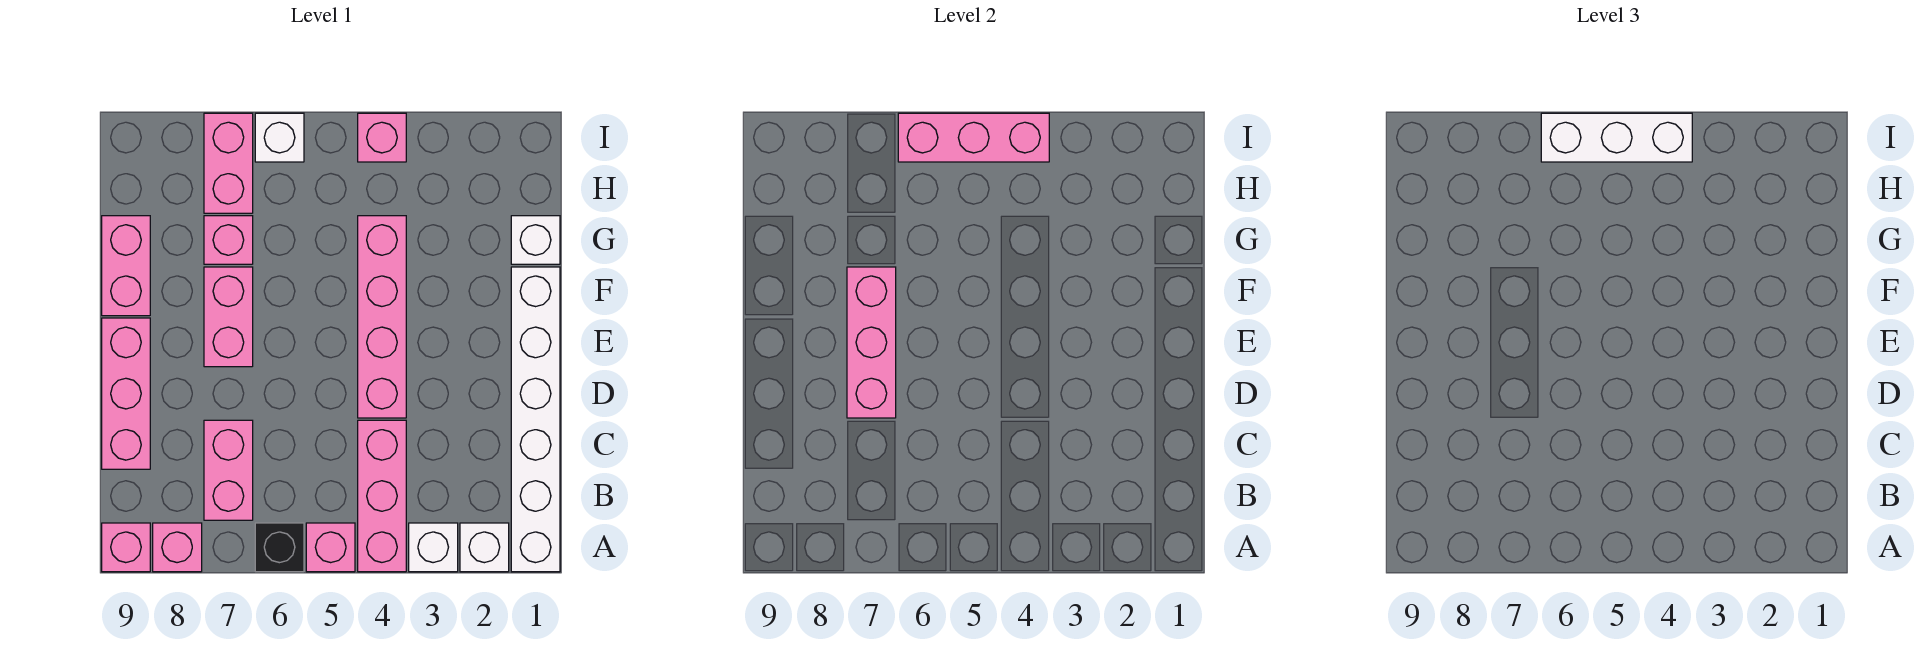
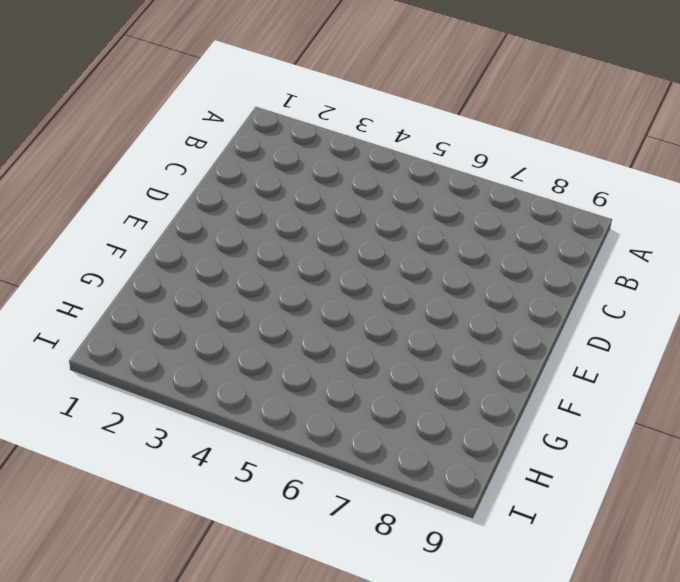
none -> white 1x6 brick [511,267,560,572]
none -> white 1x1 brick [460,523,509,572]
none -> white 1x1 brick [409,523,458,572]

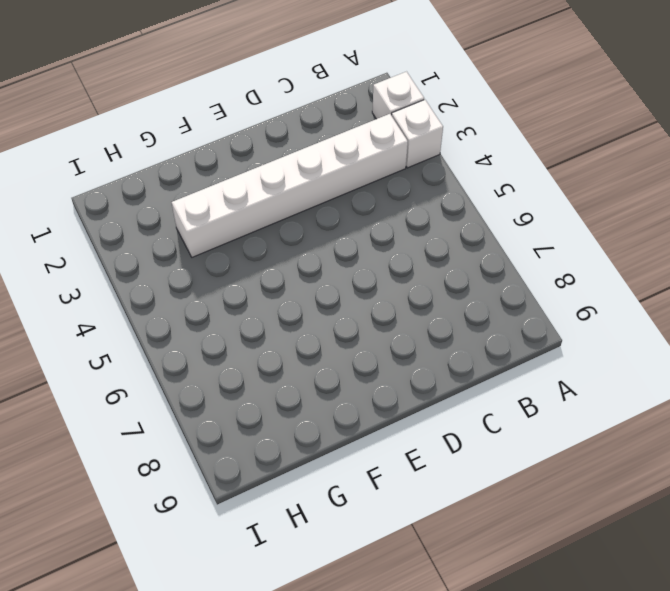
white 1x6 brick [172,114,408,257] -> white 1x6 brick moved to [511,267,560,572]
none -> pink 1x3 brick [358,420,406,572]
none -> pink 1x1 brick [306,523,355,572]
none -> black 1x1 brick [255,523,304,572]

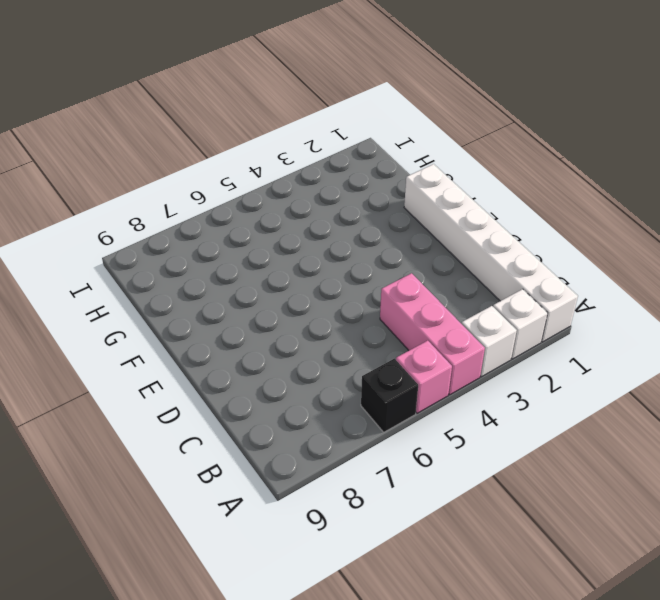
none -> pink 1x1 brick [153,523,202,572]
none -> pink 1x1 brick [102,523,150,572]
none -> pink 1x2 brick [204,420,253,520]

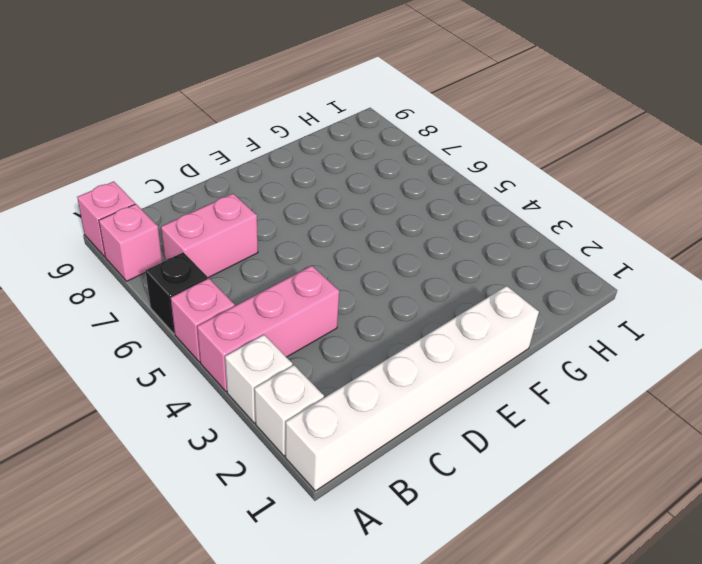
none -> pink 1x3 brick [102,318,150,469]
none -> pink 1x4 brick [358,216,406,418]
none -> pink 1x2 brick [204,267,253,367]

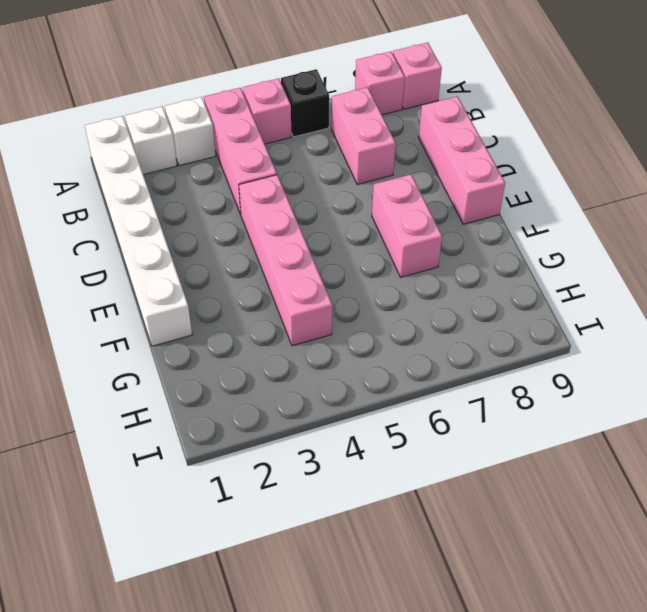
none -> pink 1x2 brick [102,216,150,316]
none -> white 1x1 brick [511,216,560,264]
none -> pink 1x1 brick [204,216,253,264]

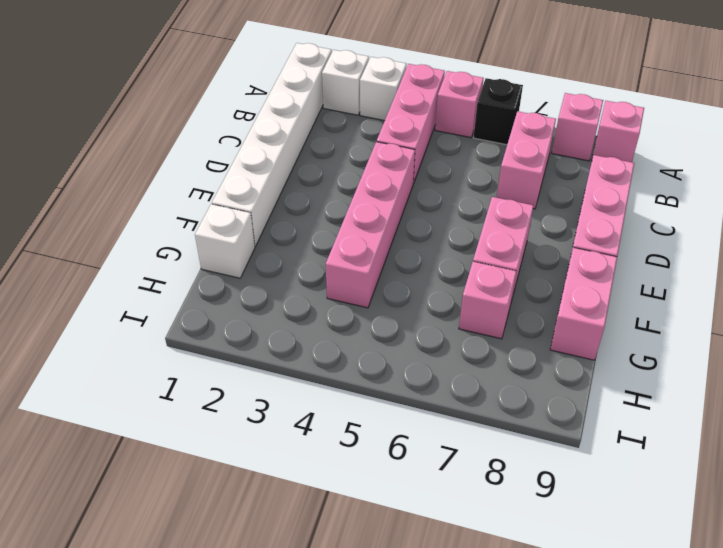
none -> pink 1x2 brick [204,113,253,213]
none -> pink 1x1 brick [358,113,406,162]
none -> white 1x1 brick [255,113,304,162]

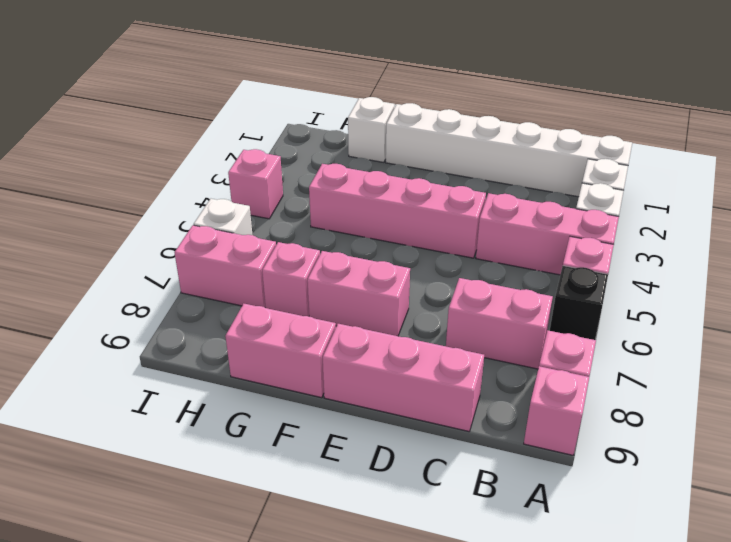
none -> pink 1x3 brick [847,267,896,418]
none -> pink 1x3 brick [898,113,1049,162]
none -> white 1x3 brick [1541,113,1692,162]

